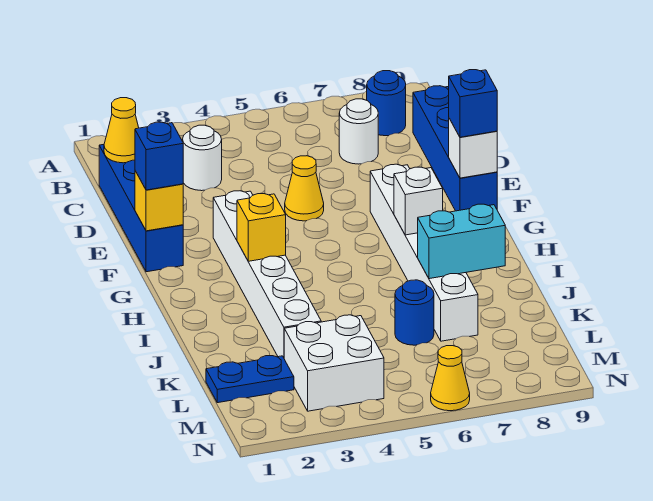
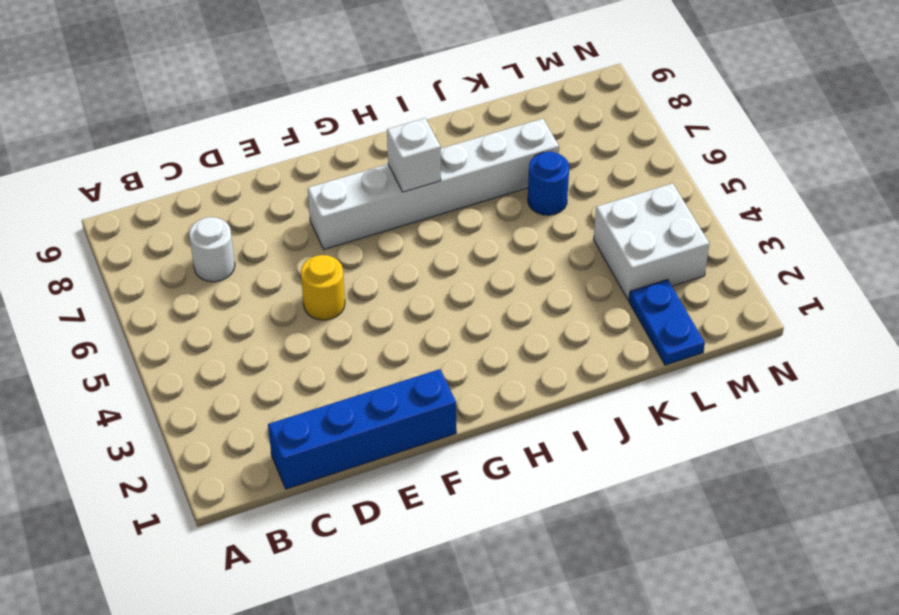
yellow 1x1 round brick [301,255,345,320] -> yellow 1x1 cone [285,156,324,221]
none -> blue 1x1 round brick [367,71,406,136]
none -> white 1x1 round brick [183,125,222,191]
none -> blue 1x4 brick [413,86,497,211]

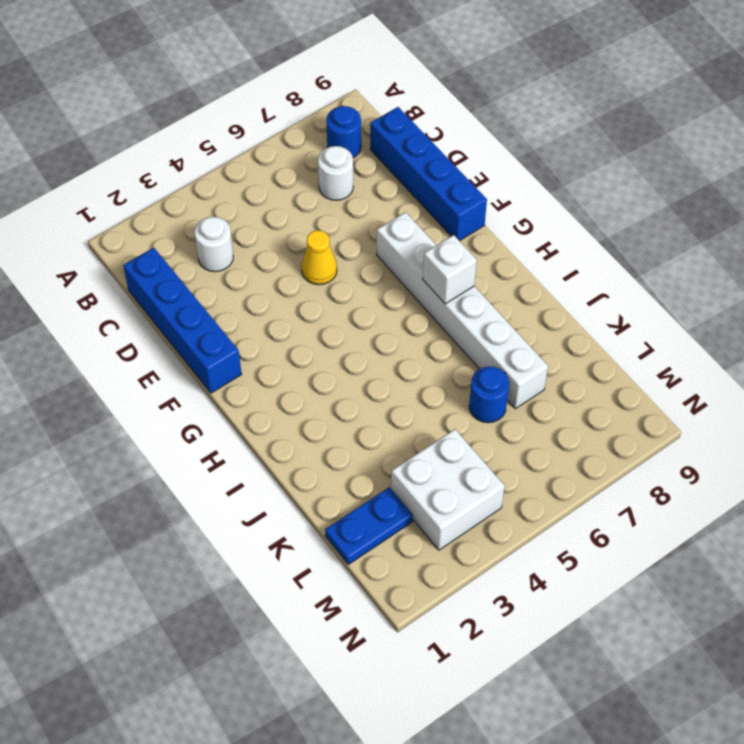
none -> white 1x6 brick [213,191,321,358]
none -> yellow 1x1 cone [431,346,470,411]
none -> yellow 1x1 cone [104,98,139,163]

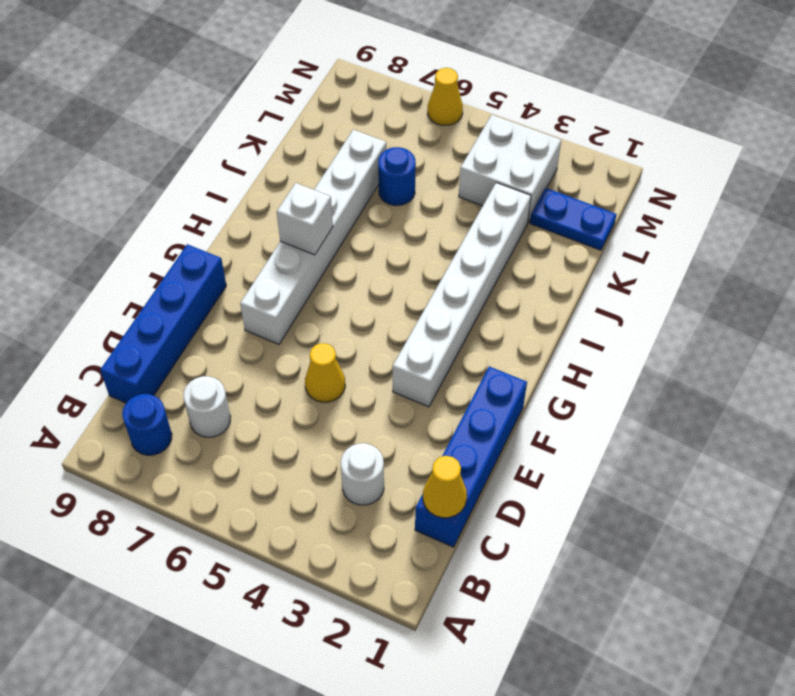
none -> yellow 1x1 brick [135,171,183,231]
none -> white 1x1 brick [449,118,497,178]
none -> yellow 1x1 brick [237,194,286,261]

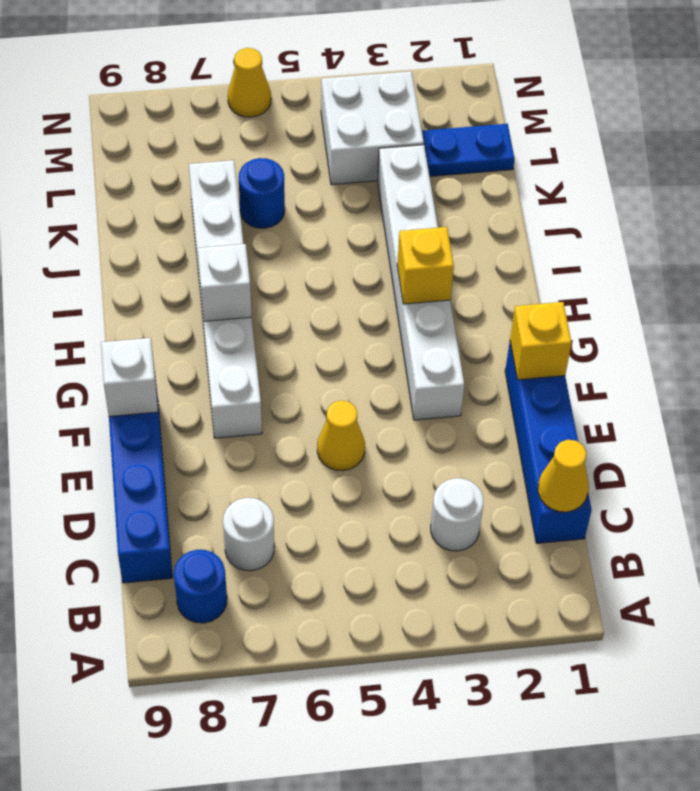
none -> cyan 1x2 brick [418,204,505,279]
none -> blue 1x1 brick [135,122,183,190]
none -> blue 1x1 brick [449,70,497,137]

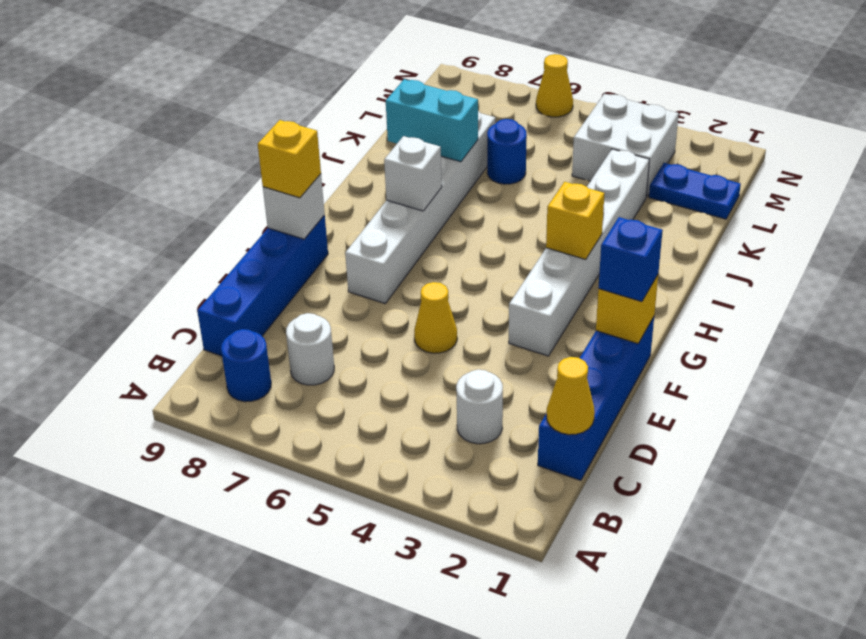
yellow 1x1 brick [258,120,321,198] -> blue 1x1 brick [449,70,497,137]

